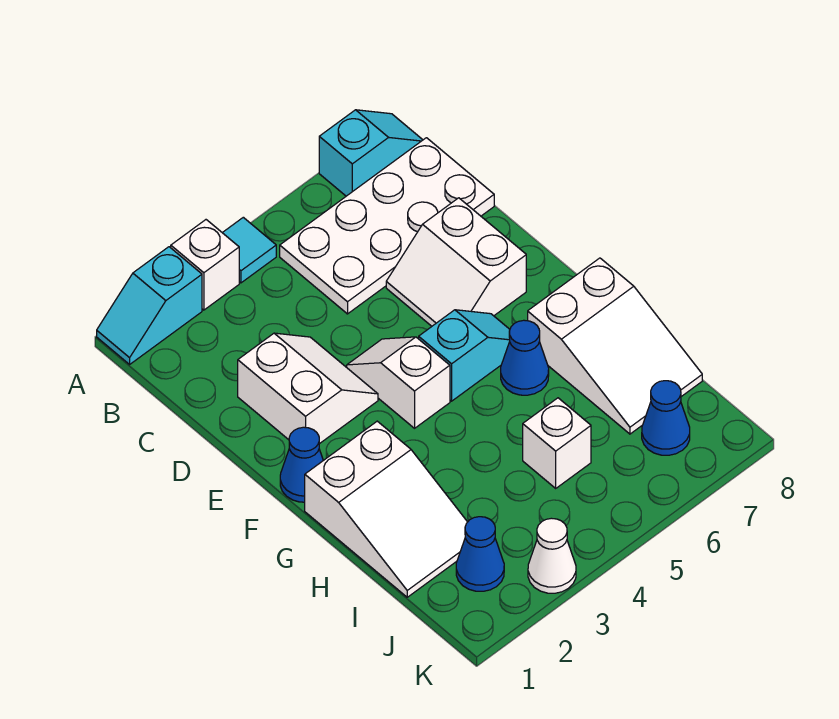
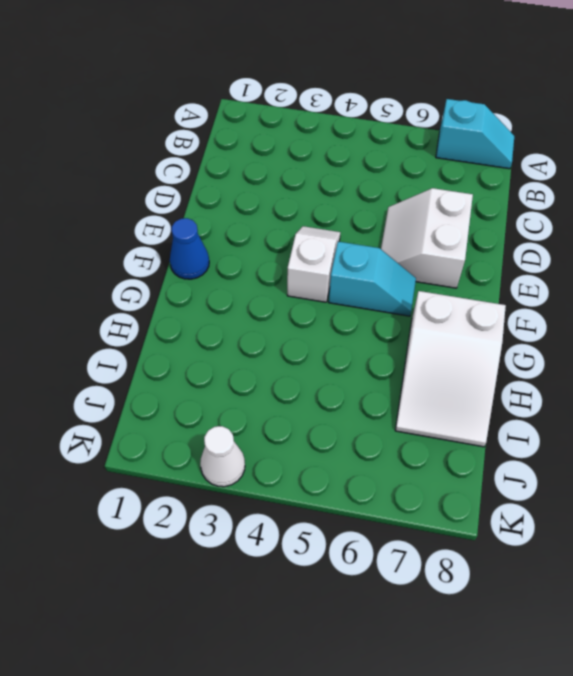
none -> cyan 1x2 slope [97,247,202,364]
none -> white 1x1 brick [171,220,239,310]
none -> cyan 1x1 tile [223,217,276,283]

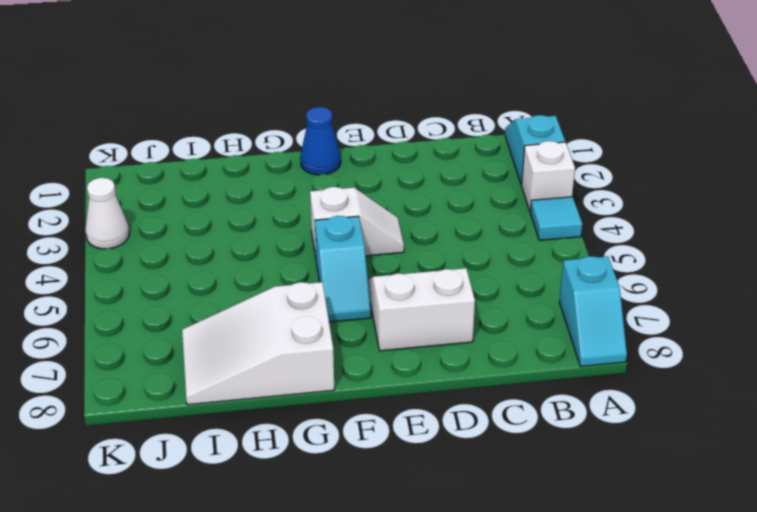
none -> white 2x4 plate [280,138,494,314]
none -> white 2x2 slope [238,333,378,444]
none -> white 2x3 slope [305,421,467,597]

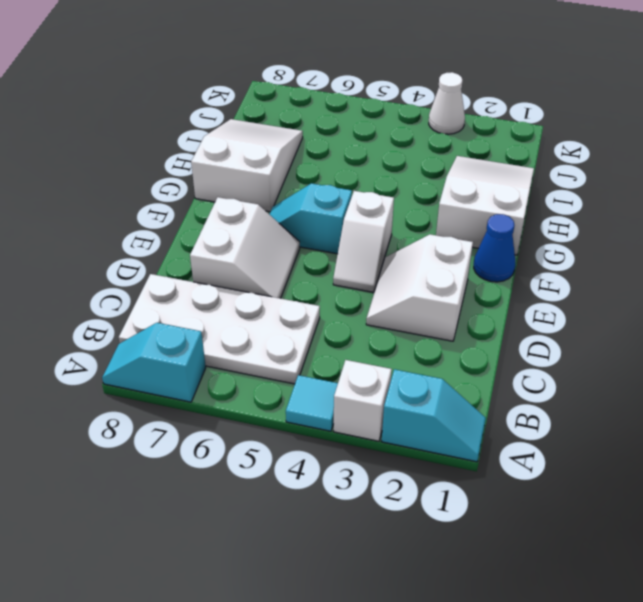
none -> blue 1x1 cone [501,320,549,395]
none -> white 1x1 brick [523,398,591,488]
none -> blue 1x1 cone [456,517,504,591]

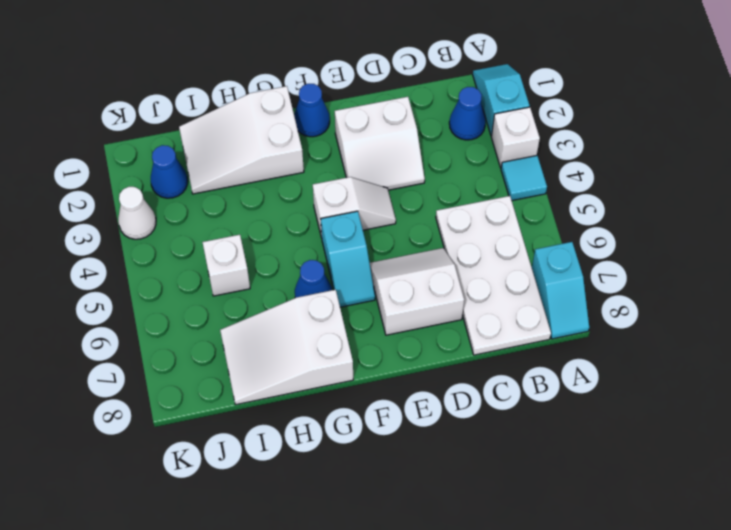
blue 1x1 cone [449,87,486,140] -> blue 1x1 cone moved to [642,381,690,455]

